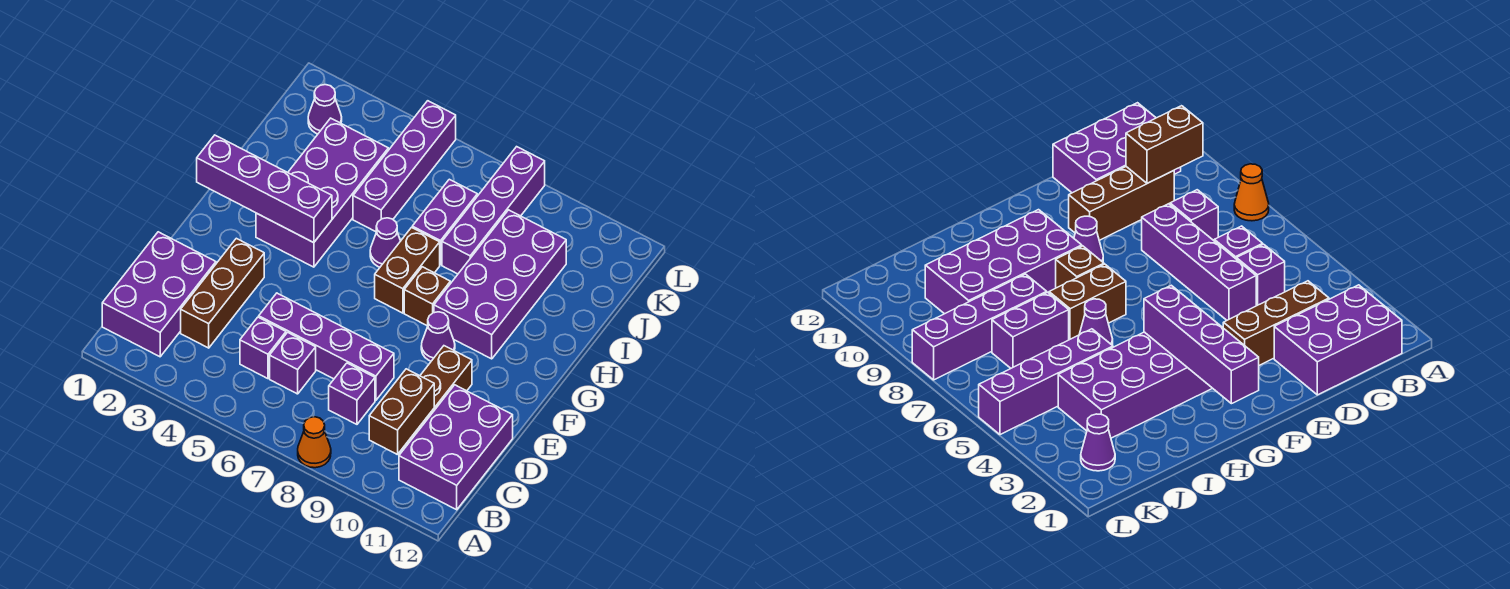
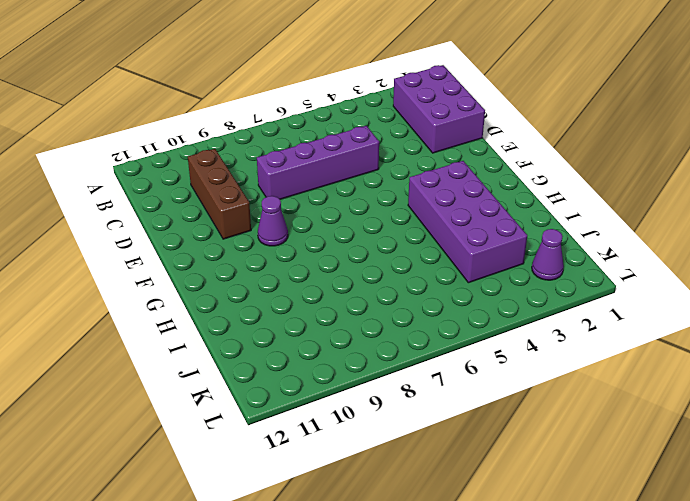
none -> orange 1x1 cone [298,417,331,468]
none -> purple 2x3 brick [399,385,513,510]
none -> brown 1x3 brick [181,238,264,348]

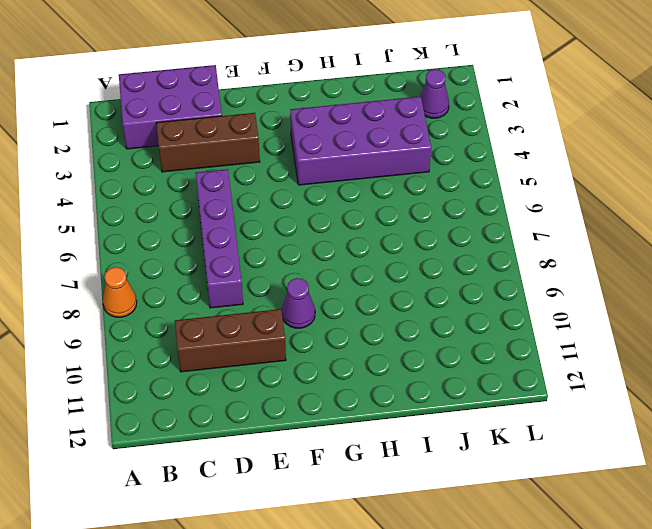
none -> purple 2x3 brick [399,385,513,510]
none -> purple 1x1 brick [240,317,286,379]
none -> purple 1x1 brick [270,332,316,394]

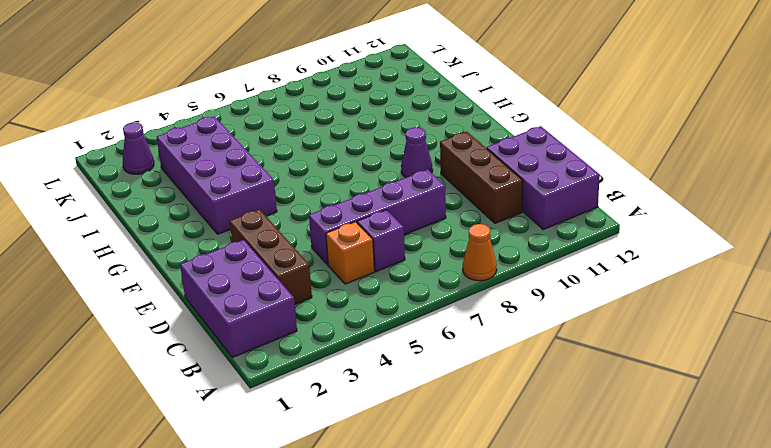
orange 1x1 brick [326,222,374,284] -> purple 1x1 brick [240,317,286,379]
none -> purple 1x1 brick [329,363,375,424]
none -> brown 1x2 brick [375,228,440,313]
none -> brown 1x1 brick [404,267,450,326]

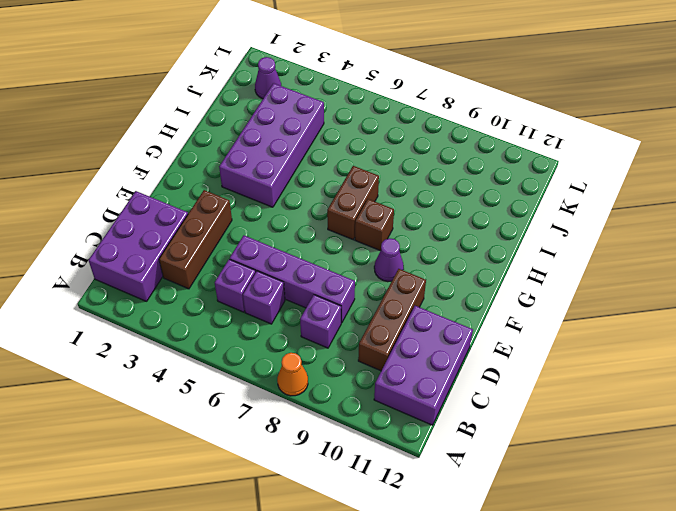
none -> purple 2x4 brick [434,210,566,359]
none -> purple 1x1 cone [370,218,400,267]
none -> purple 1x4 brick [353,101,456,232]

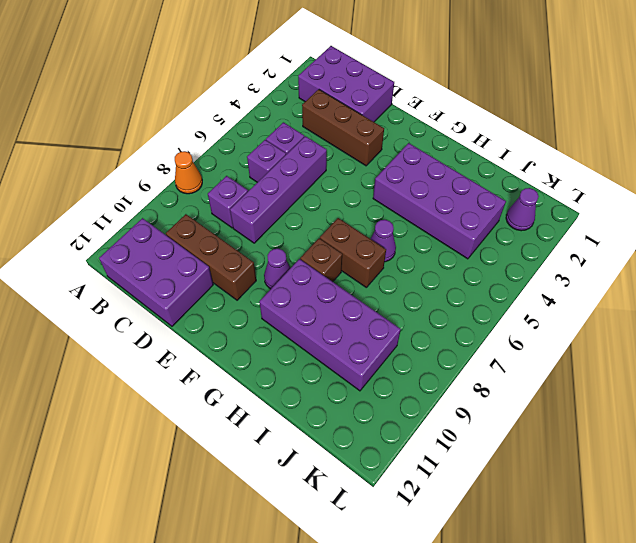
none -> purple 1x4 brick [353,101,456,232]
none -> purple 1x2 brick [412,179,477,265]
none -> purple 1x4 brick [442,147,545,274]

